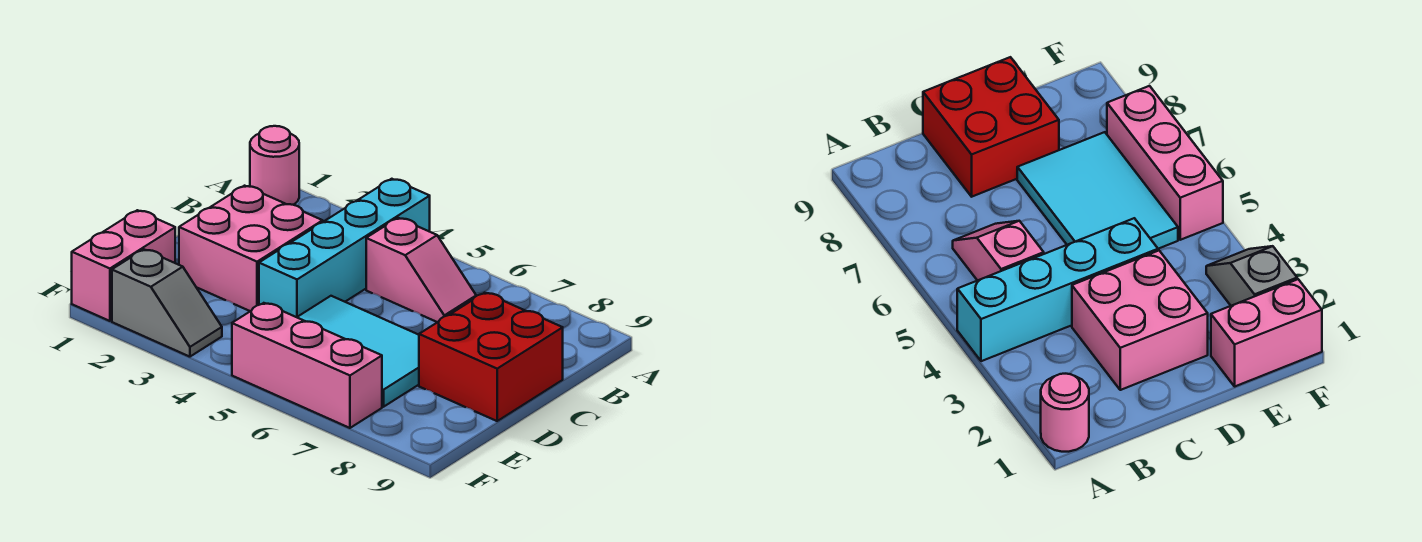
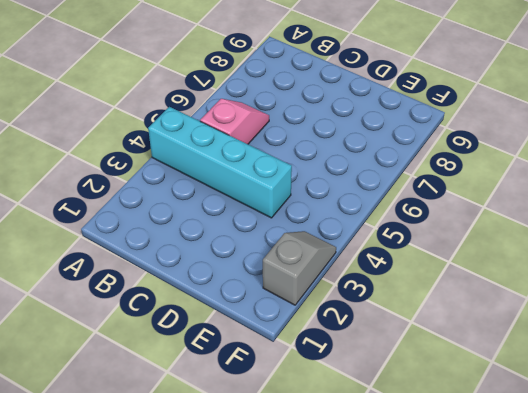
none -> pink 1x1 round brick [250,126,299,205]
none -> pink 2x2 brick [179,186,323,311]

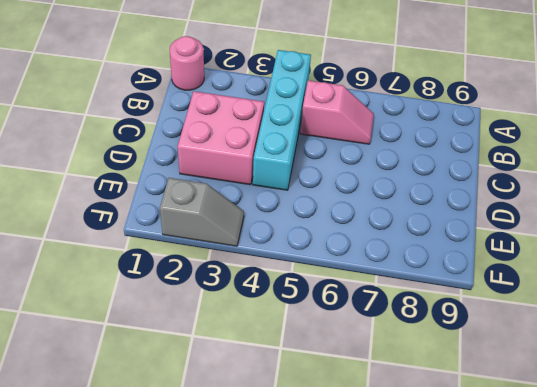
none -> red 2x2 brick [419,293,563,421]
none -> cyan 2x3 tile [297,296,419,407]

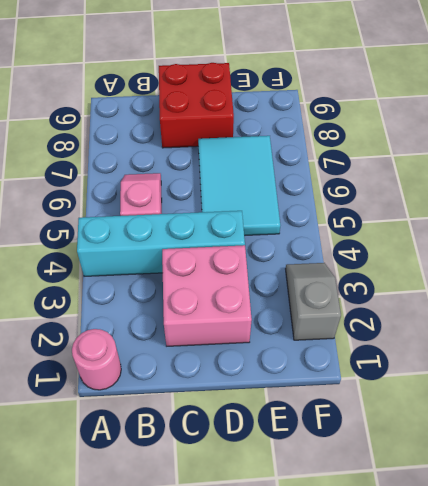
none -> pink 1x2 brick [72,210,175,321]
none -> pink 1x3 brick [232,303,382,428]

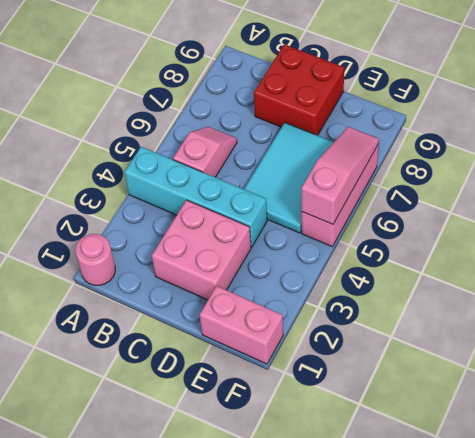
pink 1x3 slope [301,127,379,224] -> none
none -> grey 1x2 slope [112,249,222,357]

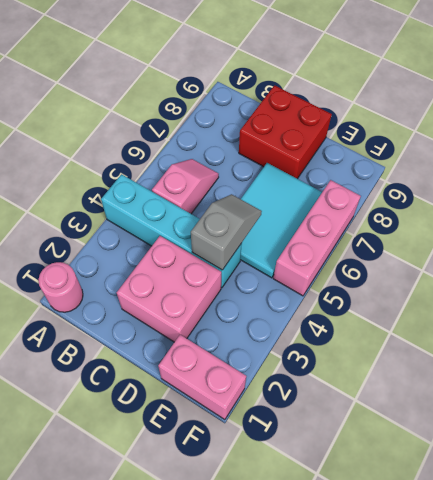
grey 1x2 slope [191,194,262,270] -> grey 1x2 slope moved to [112,249,222,357]

